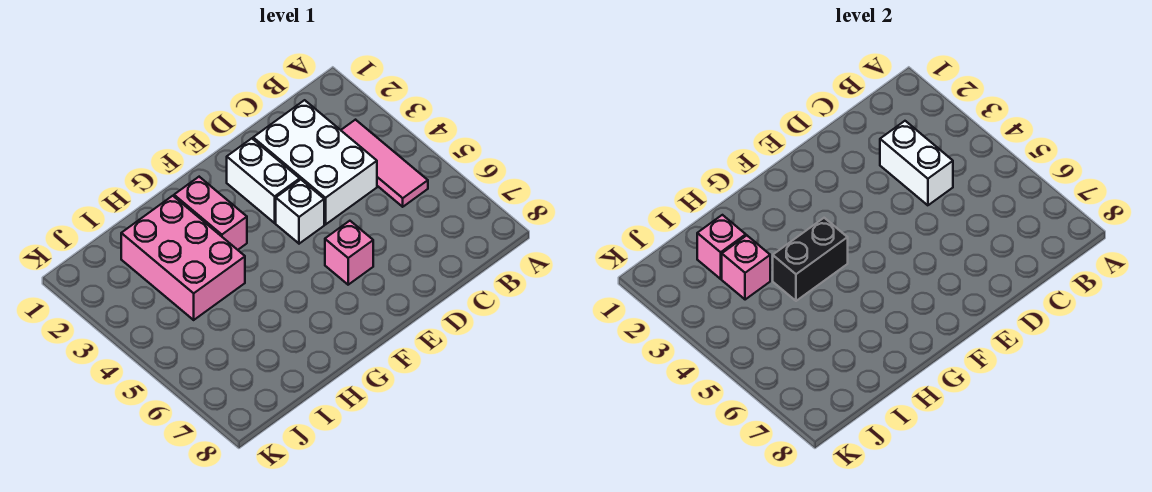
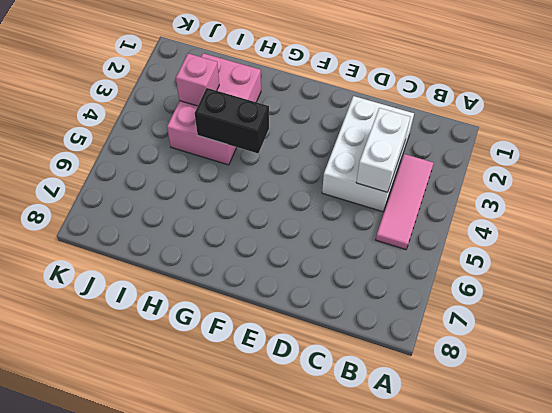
none -> white 1x2 brick [227,138,300,223]
none -> white 1x1 brick [276,180,324,244]

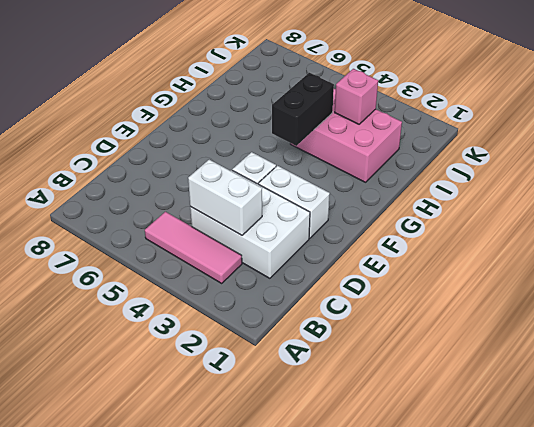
none -> pink 1x1 brick [325,221,373,285]
none -> pink 1x2 brick [174,177,247,250]

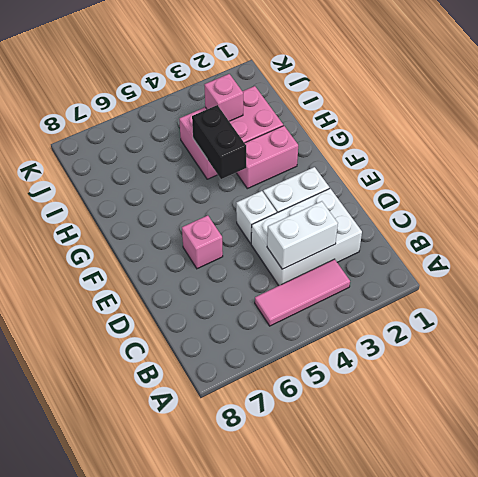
none -> pink 1x1 brick [697,215,746,279]

